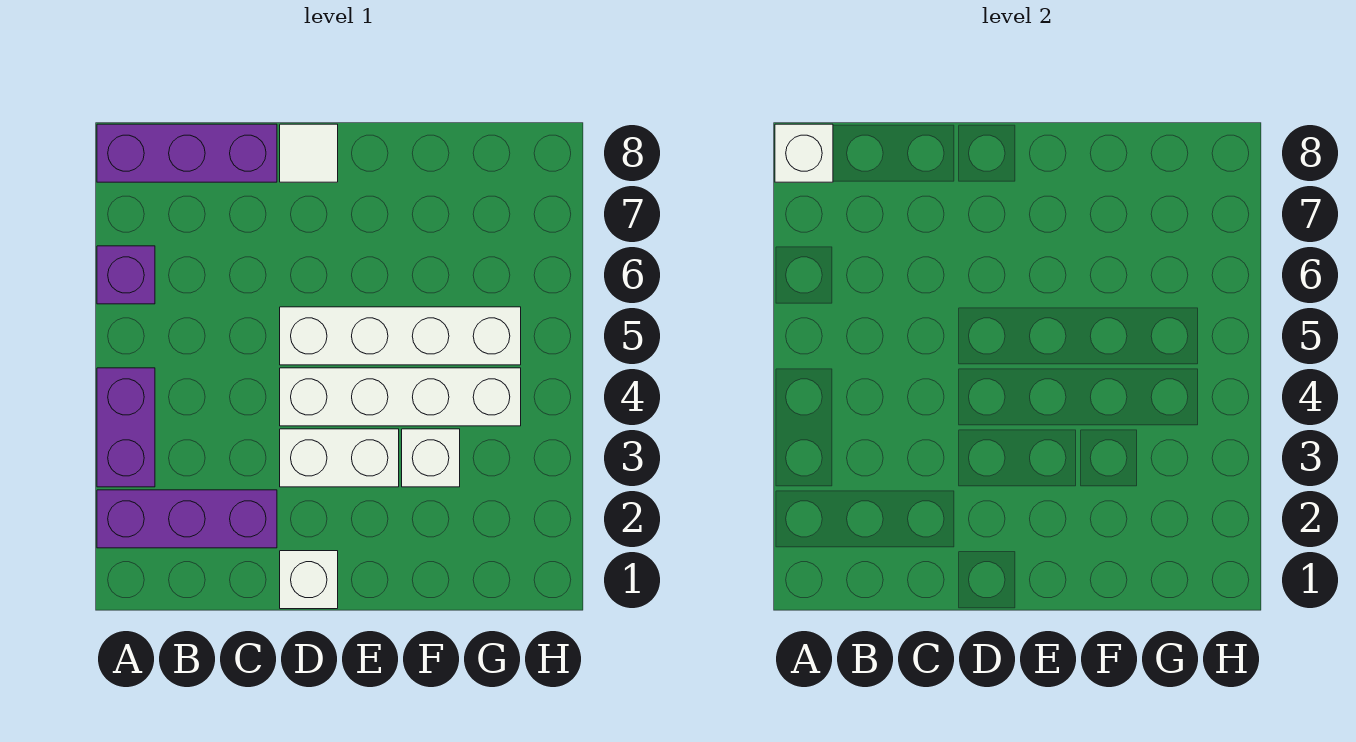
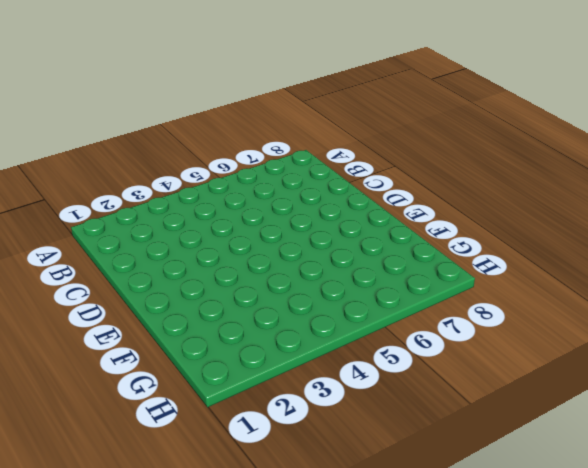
none -> purple 1x3 brick [97,490,277,548]
none -> purple 1x2 brick [97,368,155,487]

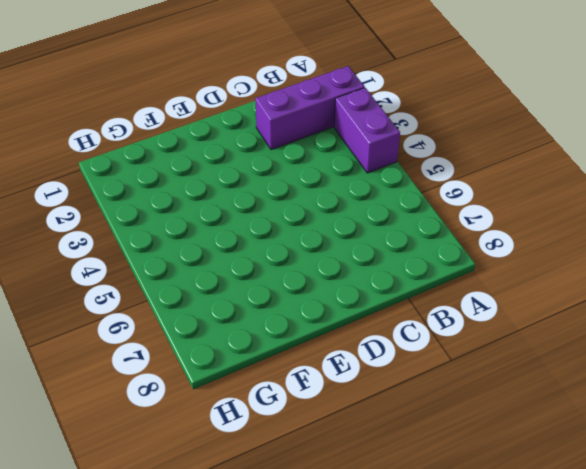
none -> purple 1x1 brick [97,246,155,304]
none -> purple 1x3 brick [97,124,277,182]

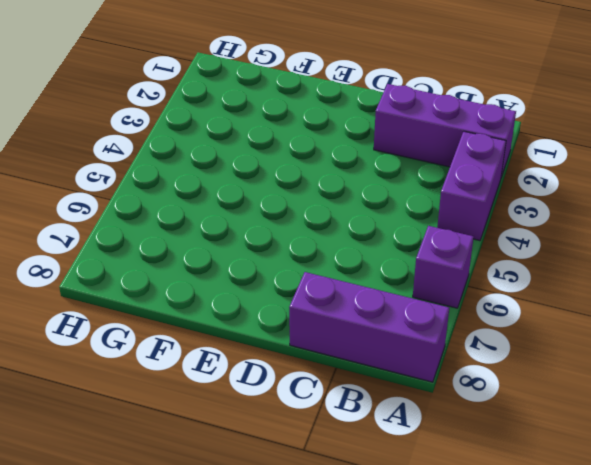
none -> white 1x1 brick [280,551,338,609]
none -> white 1x2 brick [280,429,399,487]

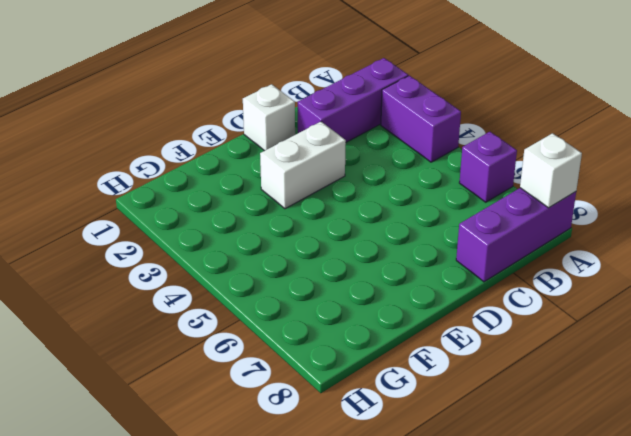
none -> white 1x4 brick [280,368,521,426]
none -> white 1x4 brick [280,307,521,365]

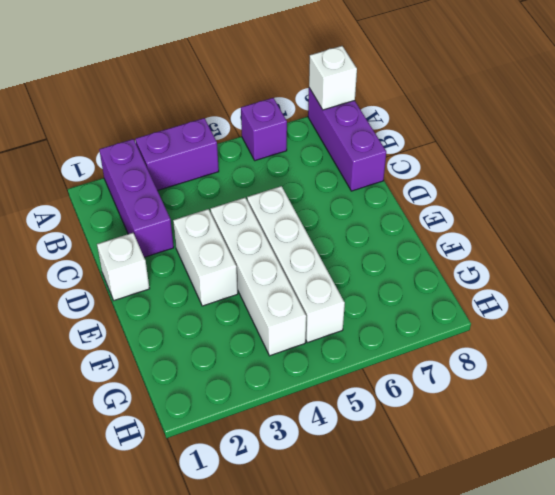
none -> white 1x1 tile [280,124,338,182]
none -> white 1x1 brick [402,429,460,487]

